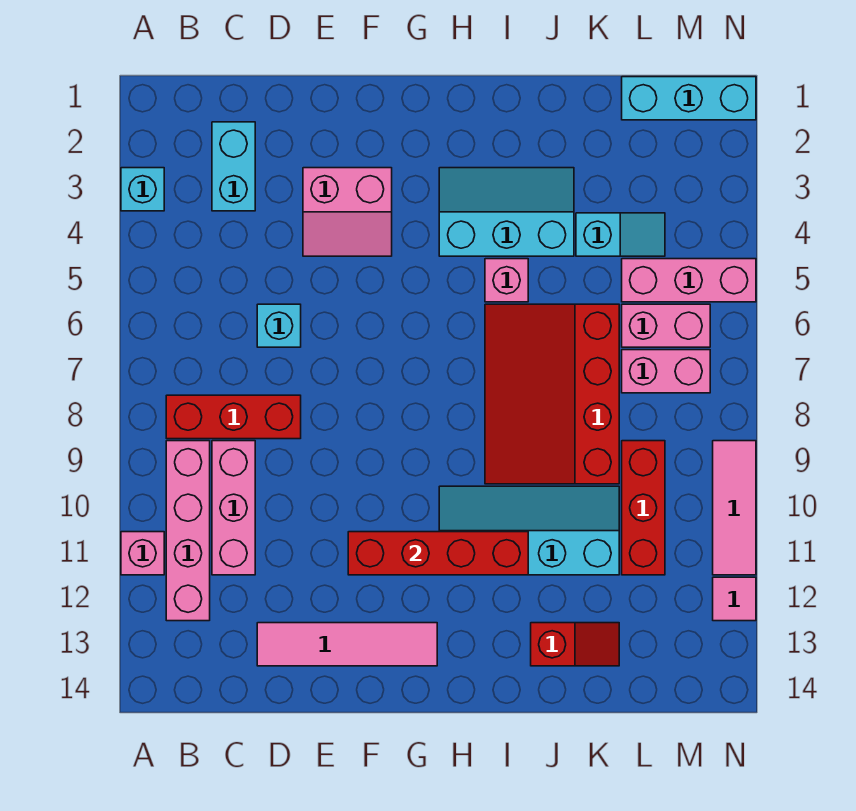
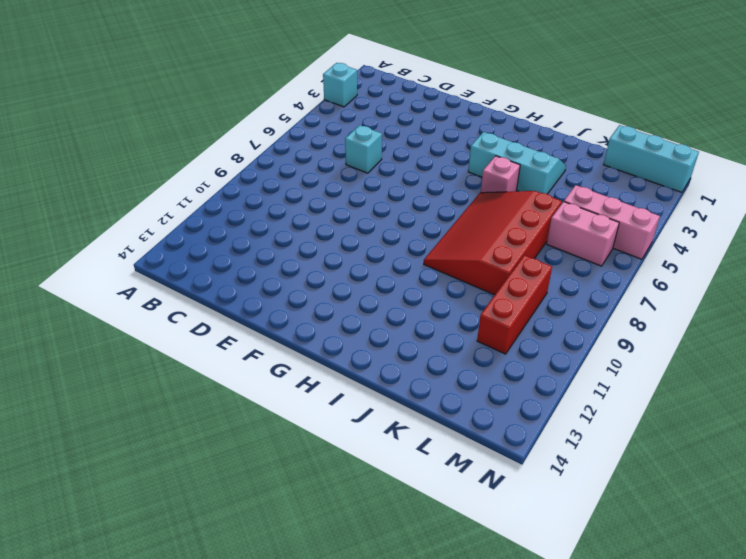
none -> pink 1x1 brick [121,532,164,575]
none -> red 1x3 brick [166,395,301,439]
none -> pink 1x4 brick [166,441,210,621]

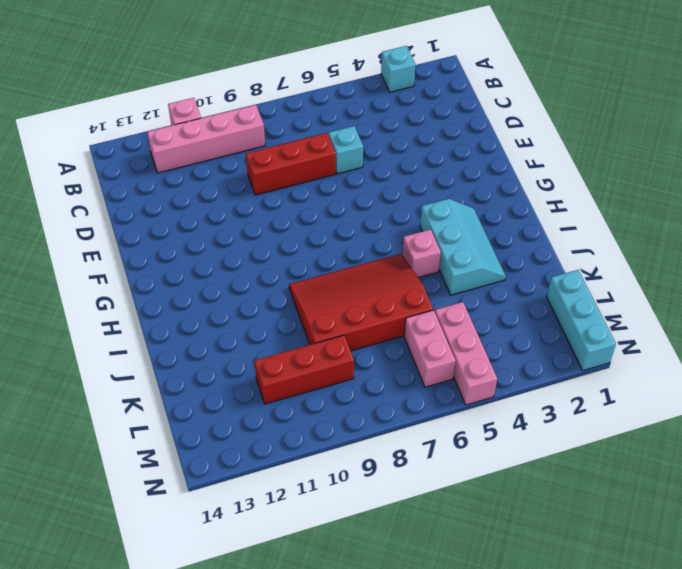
red 1x3 brick [246,133,336,195] -> red 1x3 brick turned to [166,395,301,439]
none -> cyan 1x2 brick [212,122,255,211]
none -> pink 1x3 brick [212,441,255,575]
none -> pink 1x4 tile [257,623,437,666]

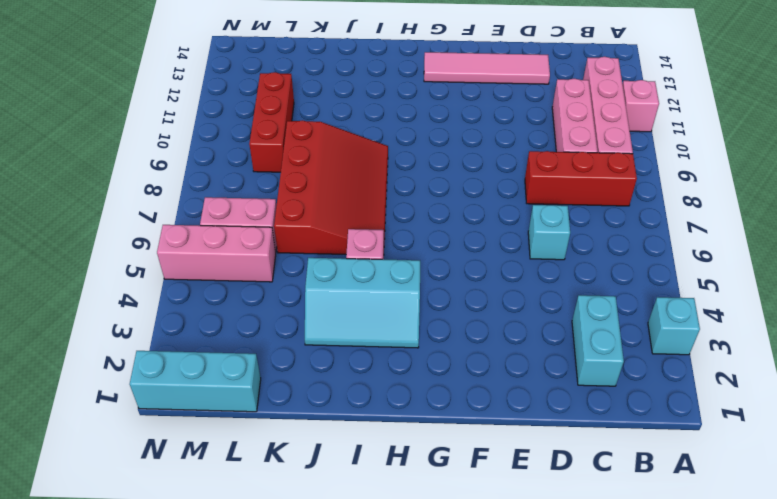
none -> pink 2x2 slope [303,168,392,256]
none -> cyan 2x4 slope [439,486,619,575]
none -> red 1x2 slope [531,623,619,666]

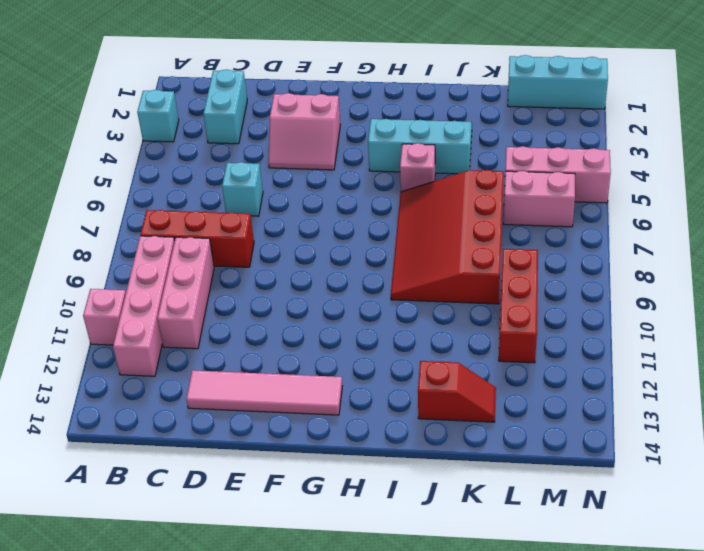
none -> cyan 2x4 slope [439,486,619,575]
none -> cyan 1x2 slope [576,213,665,256]
none -> pink 1x2 brick [622,350,710,393]

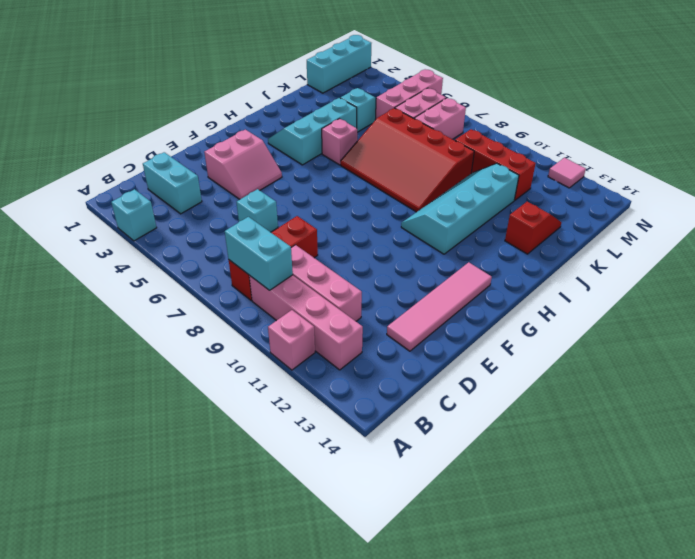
cyan 1x2 brick [225,217,293,290] -> none
none -> pink 1x3 tile [713,441,756,575]
none -> red 1x4 brick [348,532,528,575]

